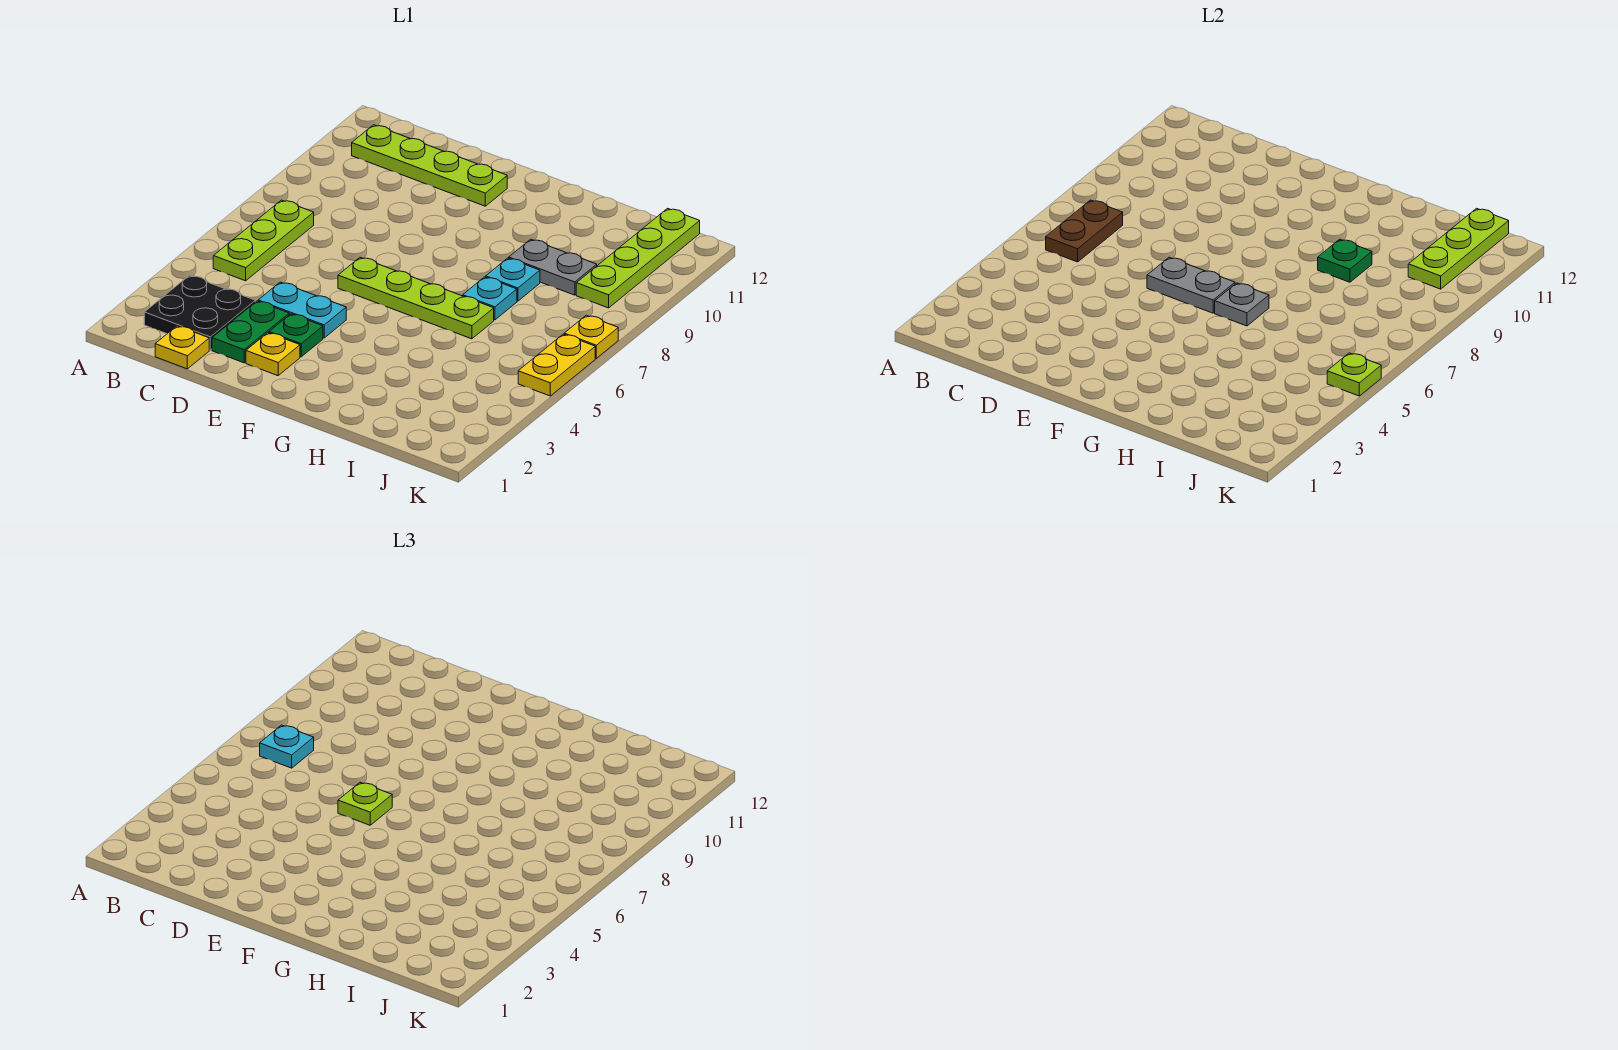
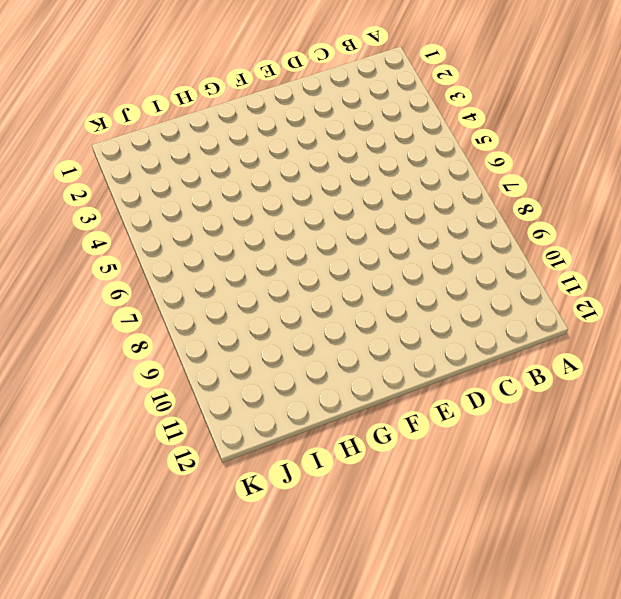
none -> black 2x2 plate [144,275,255,350]
none -> lime 1x3 plate [213,200,314,281]
none -> lime 1x4 plate [352,125,507,206]

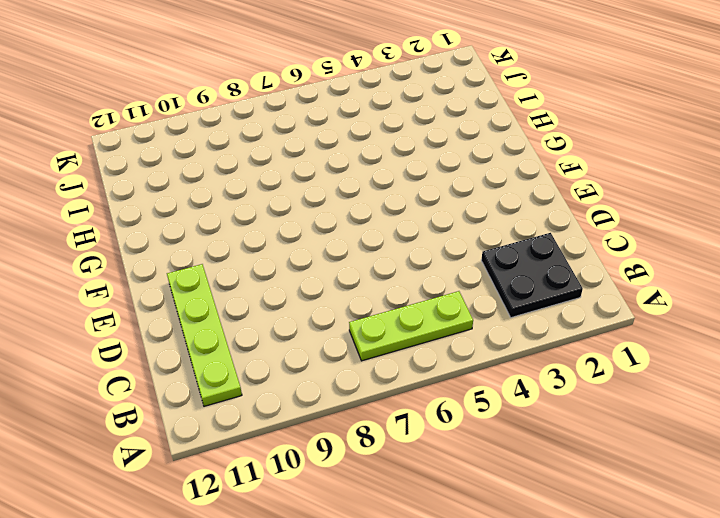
none -> yellow 1x1 plate [155,326,209,369]
none -> green 1x2 plate [212,301,289,363]
none -> cyan 1x2 plate [258,282,346,338]

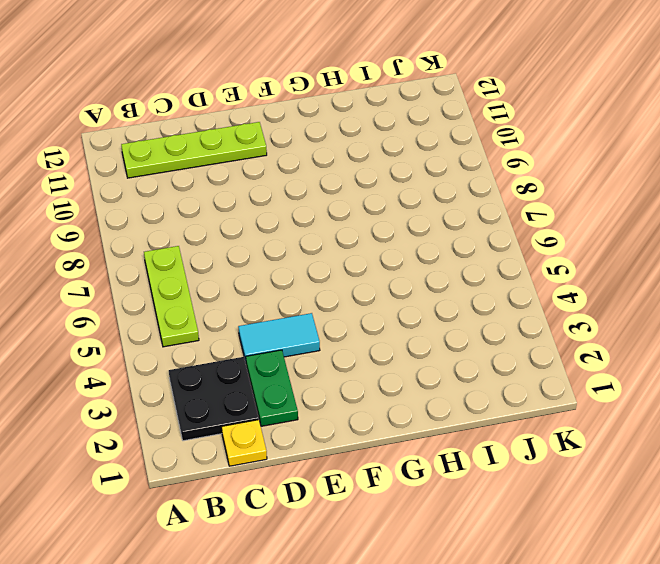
cyan 1x2 tile [238,313,320,363] -> cyan 1x2 plate [258,282,346,338]
none -> yellow 1x1 plate [246,333,300,376]
none -> green 1x1 plate [269,314,323,357]
none -> lime 1x4 plate [338,257,494,339]

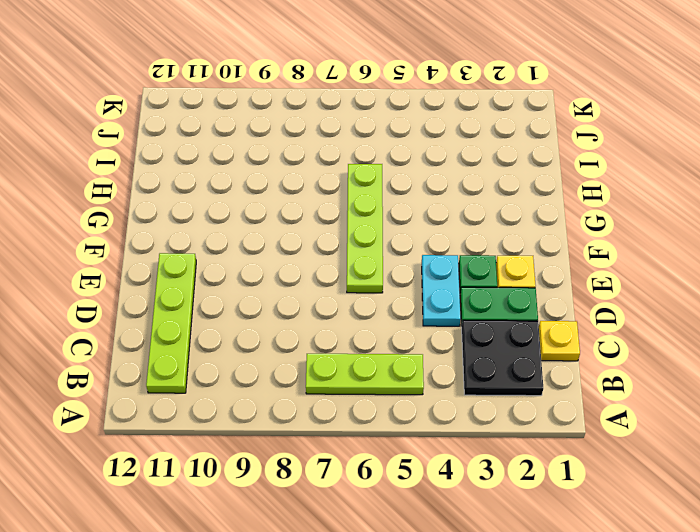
none -> cyan 1x1 plate [463,277,517,320]
none -> cyan 1x1 plate [486,258,540,301]
none -> grey 1x2 plate [509,239,597,295]

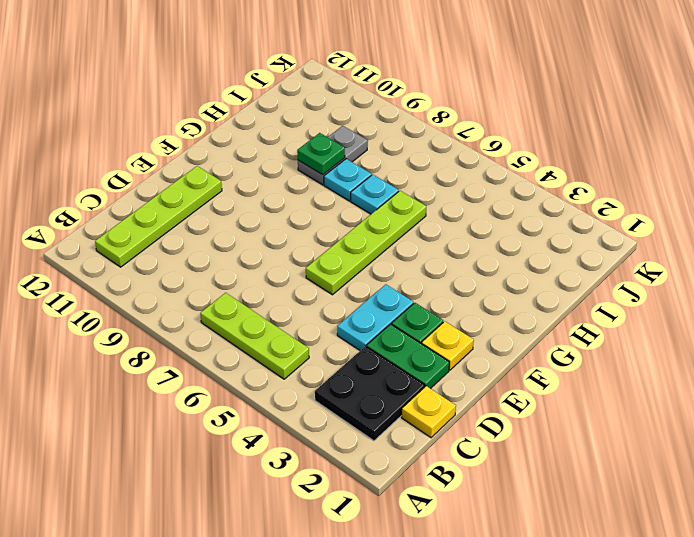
none -> lime 1x4 plate [576,208,700,308]
none -> yellow 1x2 plate [518,334,595,396]
none -> yellow 1x1 plate [564,315,618,358]

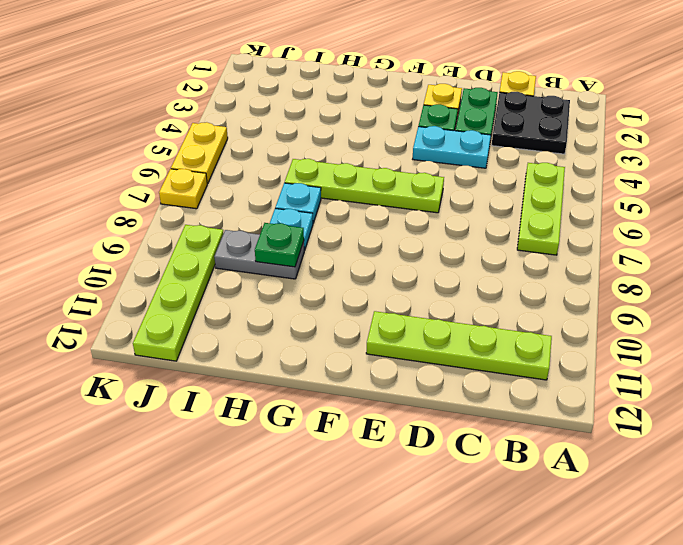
none -> brown 1x2 plate [1046,200,1123,262]
none -> grey 1x2 plate [1147,257,1235,313]
none -> grey 1x1 plate [1215,283,1269,326]

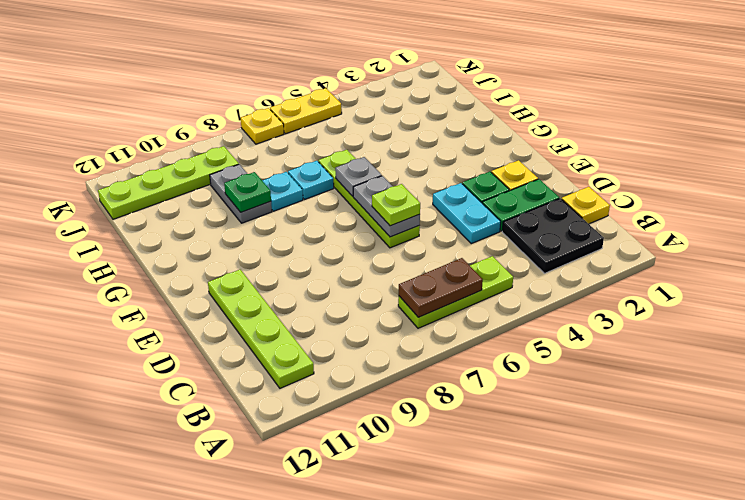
none -> lime 1x3 plate [1408,208,1509,289]
none -> lime 1x1 plate [1327,353,1381,396]
none -> cyan 1x1 plate [260,725,314,768]

